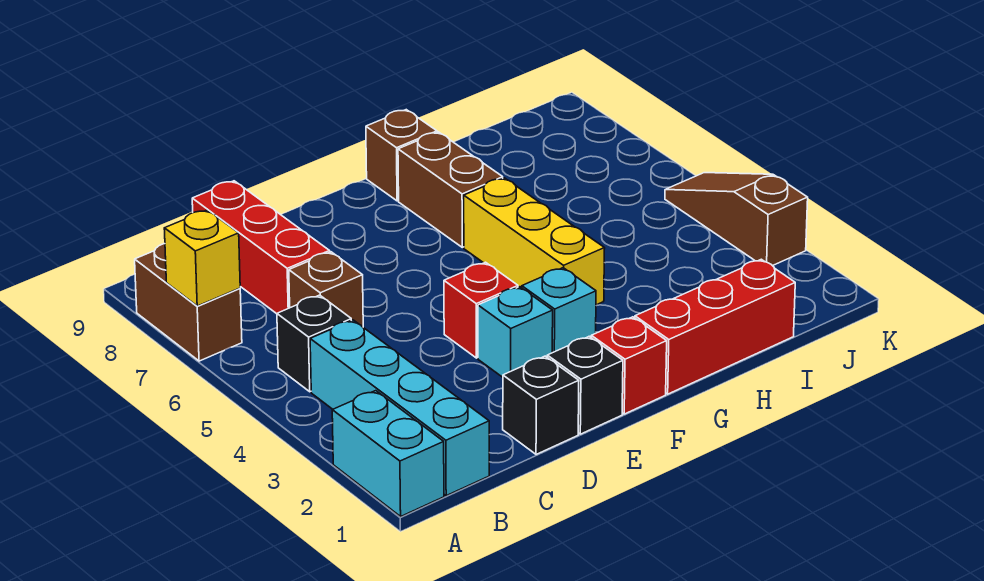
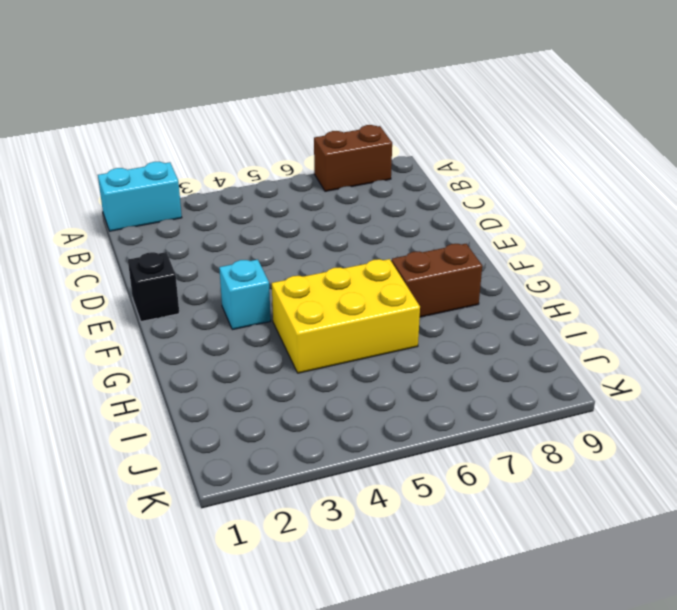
yellow 2x3 brick [272,259,420,373] -> yellow 1x3 brick [464,178,605,305]
none -> cyan 1x4 brick [310,320,489,496]
none -> black 1x1 brick [277,295,351,392]
none -> brown 1x1 brick [289,252,363,327]

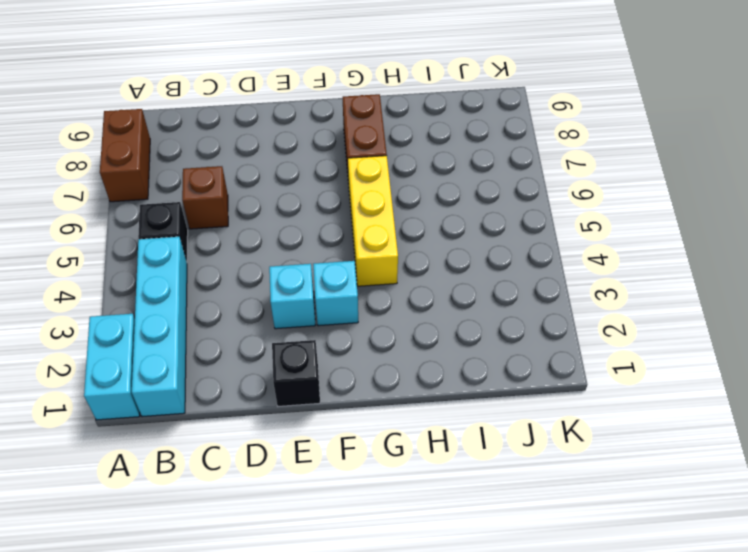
none -> red 1x3 brick [192,181,330,314]
none -> black 1x1 brick [503,356,579,454]
none -> red 1x1 brick [444,262,518,358]

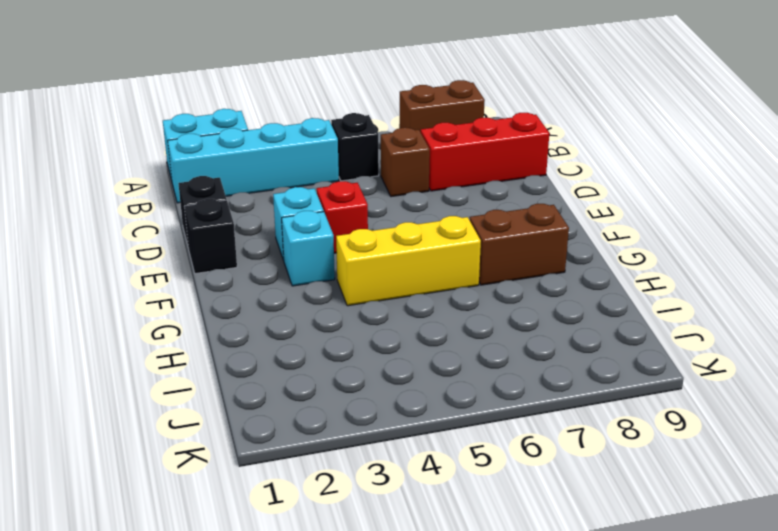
none -> red 1x1 brick [591,317,667,414]
none -> red 1x3 brick [635,259,795,394]
none -> brown 1x1 brick [366,110,437,201]

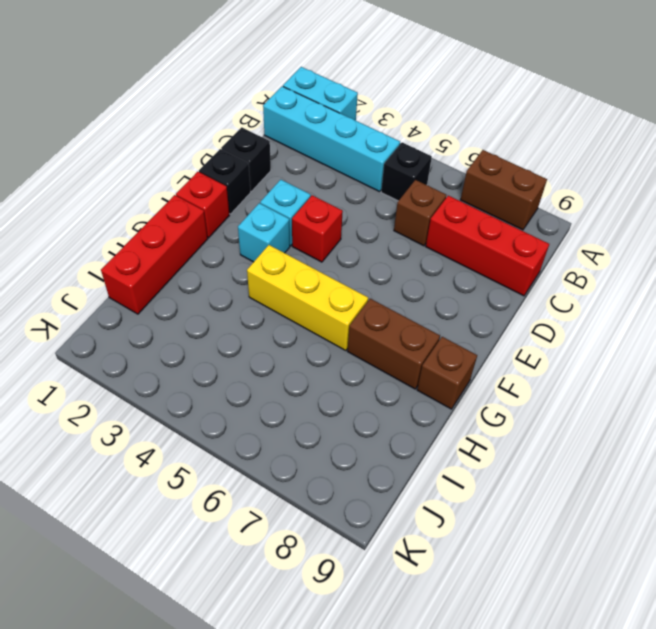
none -> brown 1x3 slope [665,173,808,266]
none -> yellow 1x1 brick [164,210,240,306]

